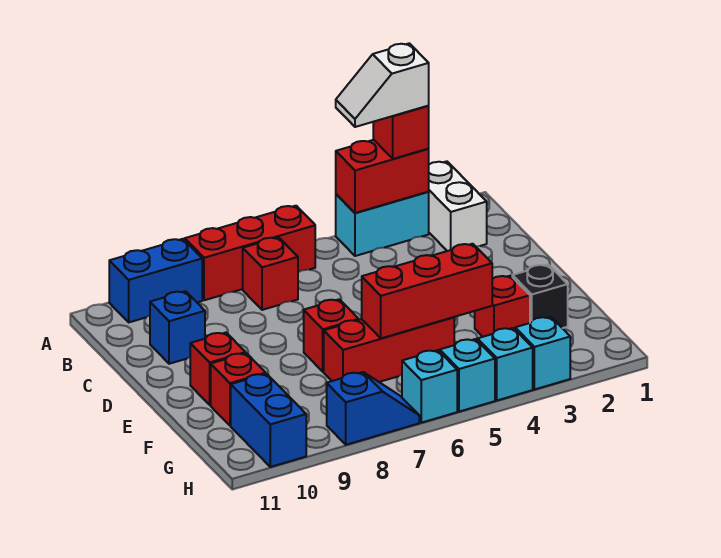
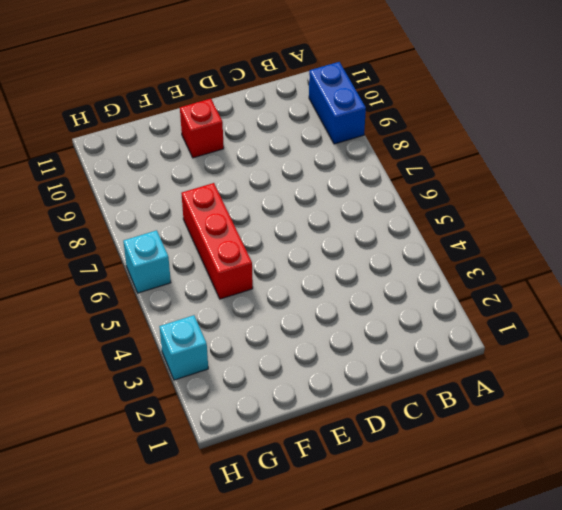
none -> white 1x2 brick [429,161,487,251]
none -> cyan 1x2 brick [336,192,429,256]
none -> red 1x3 brick [185,206,315,300]

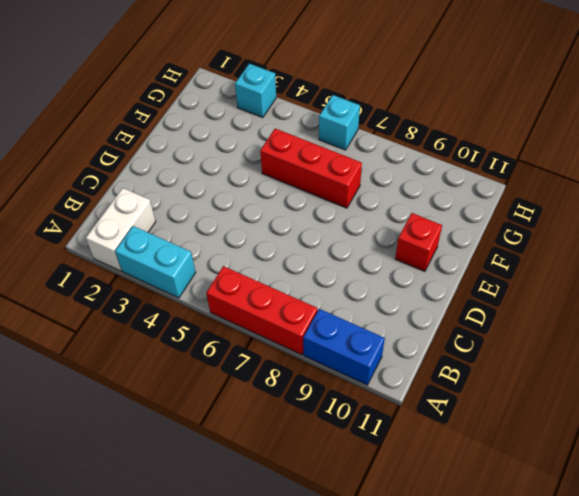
none -> red 1x1 brick [243,237,298,310]
none -> blue 1x1 brick [150,291,205,364]
none -> red 1x1 brick [304,299,359,372]

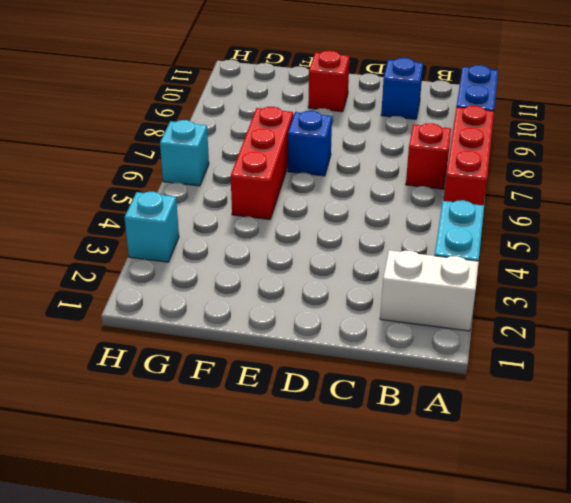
blue 1x1 brick [288,111,332,176] -> red 1x1 brick [304,299,359,372]
none -> black 1x1 brick [512,265,568,328]
none -> red 1x1 brick [475,276,530,337]
none -> red 1x1 brick [211,353,266,426]

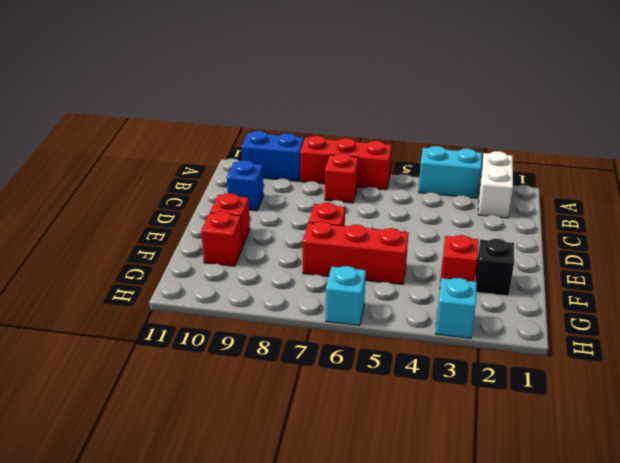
none -> blue 1x2 brick [231,374,306,467]
none -> cyan 1x1 brick [477,328,533,400]
none -> cyan 1x1 brick [440,339,495,412]

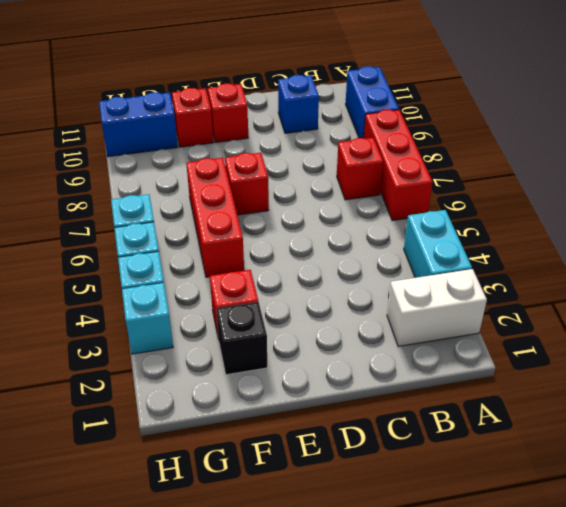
none -> blue 1x2 slope [327,372,419,445]
none -> red 1x2 brick [336,140,429,213]
none -> red 1x3 brick [362,244,492,338]

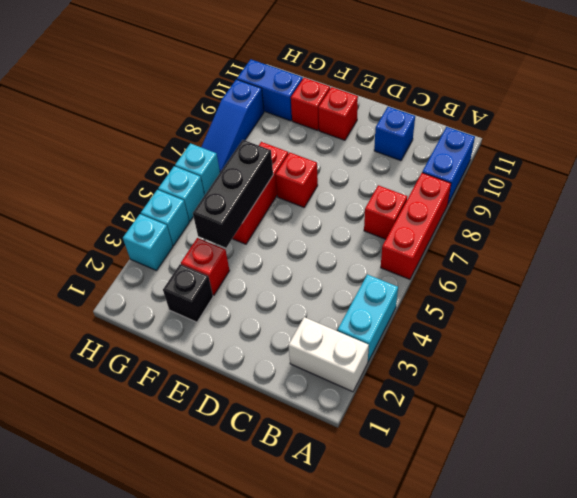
black 1x3 brick [193,140,273,248] -> red 1x3 brick [362,244,492,338]
blue 1x3 slope [201,79,264,172] -> blue 1x2 slope [327,372,419,445]
none -> red 1x2 brick [336,140,429,213]
none -> red 1x1 brick [373,106,429,159]
none -> white 1x2 slope [336,43,429,127]

